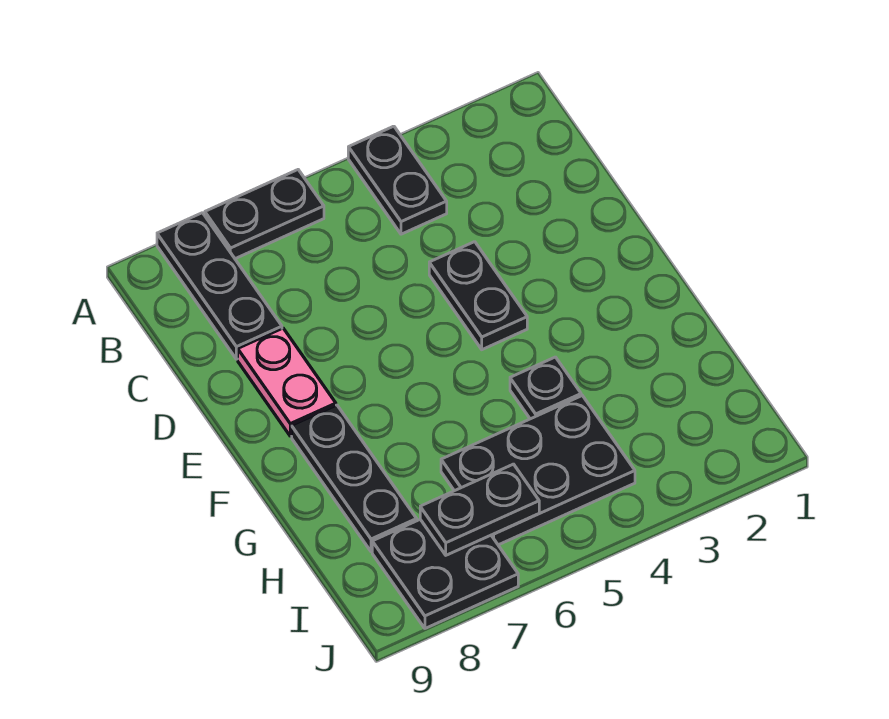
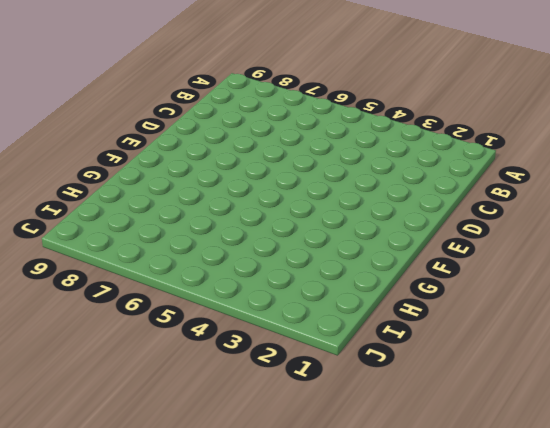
none -> black 1x2 plate [348,126,447,234]
none -> black 1x2 plate [205,170,324,259]

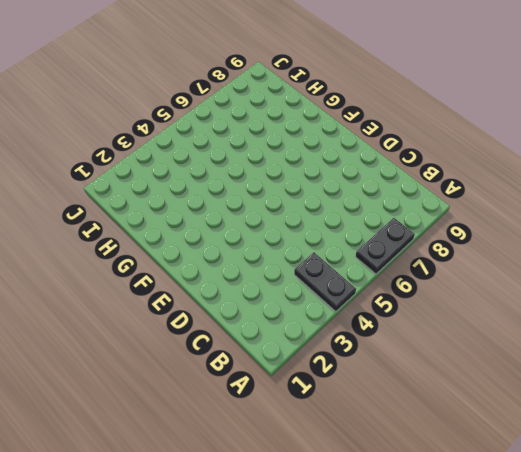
none -> black 1x3 plate [157,213,282,359]
none -> black 1x2 plate [429,242,527,350]

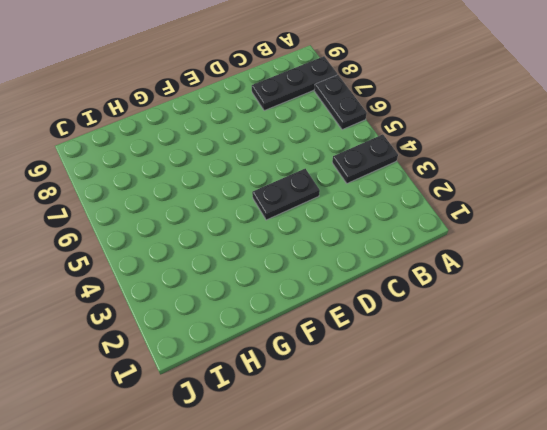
none -> pink 1x2 plate [238,328,336,436]
none -> black 1x3 plate [292,405,417,552]

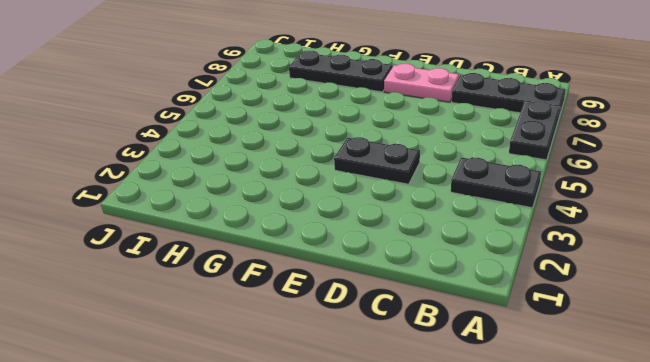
none -> black 1x1 plate [510,357,581,419]
none -> black 2x3 plate [441,396,635,545]

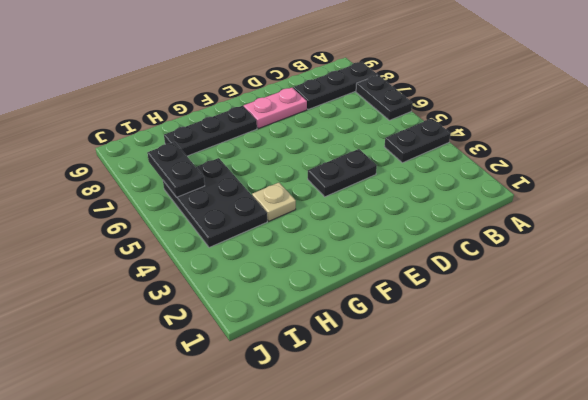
tan 1x1 plate [252,183,296,221] -> black 1x1 plate [510,357,581,419]
none -> black 2x2 plate [372,519,518,628]

